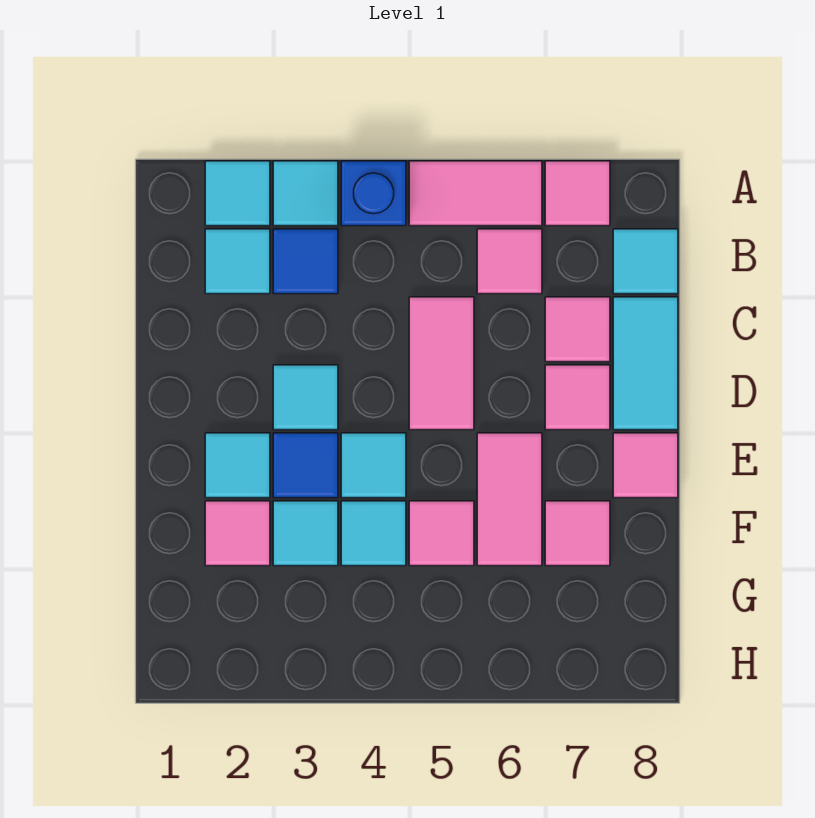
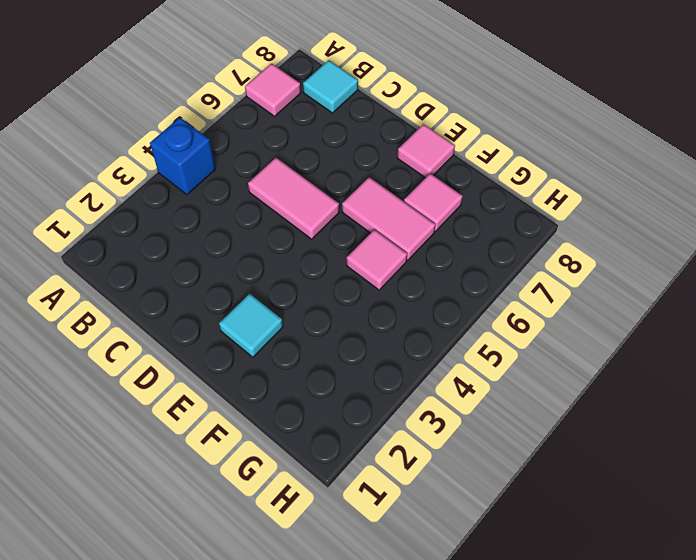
none -> cyan 1x1 tile [205,161,270,226]
none -> cyan 1x1 tile [273,161,338,226]
none -> pink 1x2 tile [409,161,542,226]

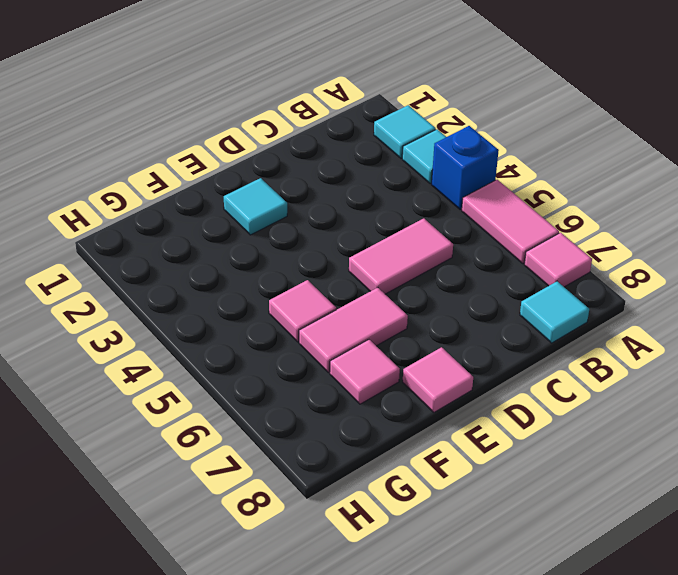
none -> cyan 1x1 tile [205,229,270,294]
none -> blue 1x1 tile [273,229,338,294]
none -> pink 1x1 tile [477,229,542,294]

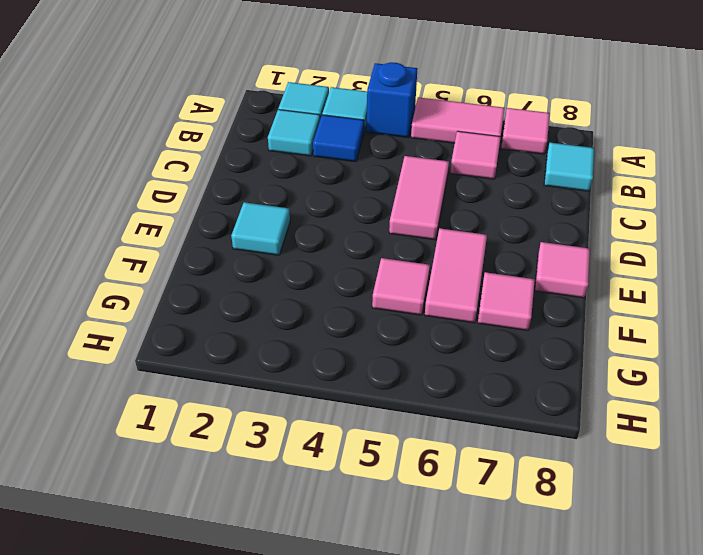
none -> pink 1x1 tile [545,297,610,362]
none -> cyan 1x2 tile [613,297,678,430]
none -> cyan 1x1 tile [273,365,338,430]

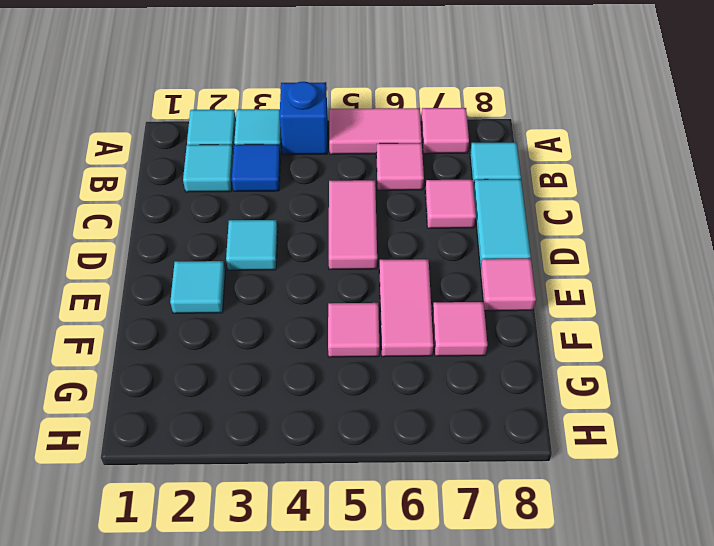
none -> pink 1x1 tile [545,365,610,430]
none -> blue 1x1 tile [273,433,338,498]
none -> cyan 1x1 tile [341,433,406,498]

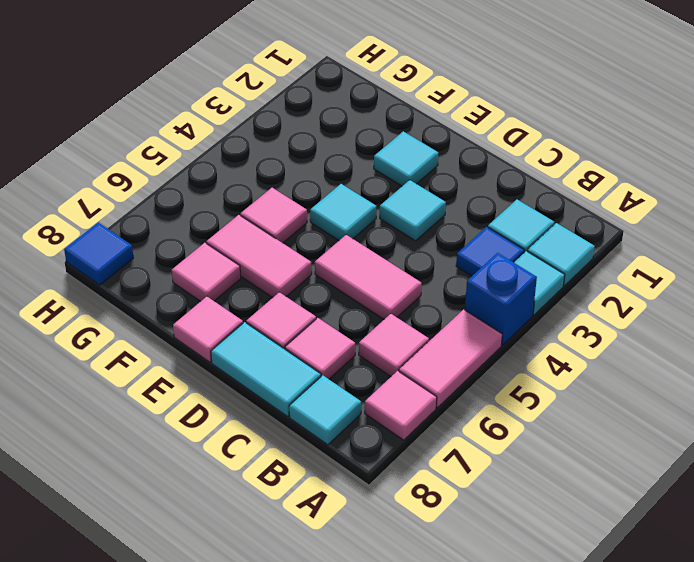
blue 1x1 tile [64,222,133,285] -> blue 1x1 tile moved to [273,433,338,498]
none -> pink 1x1 tile [205,501,270,566]
none -> cyan 1x1 tile [273,501,338,566]
none -> cyan 1x1 tile [341,501,406,566]

